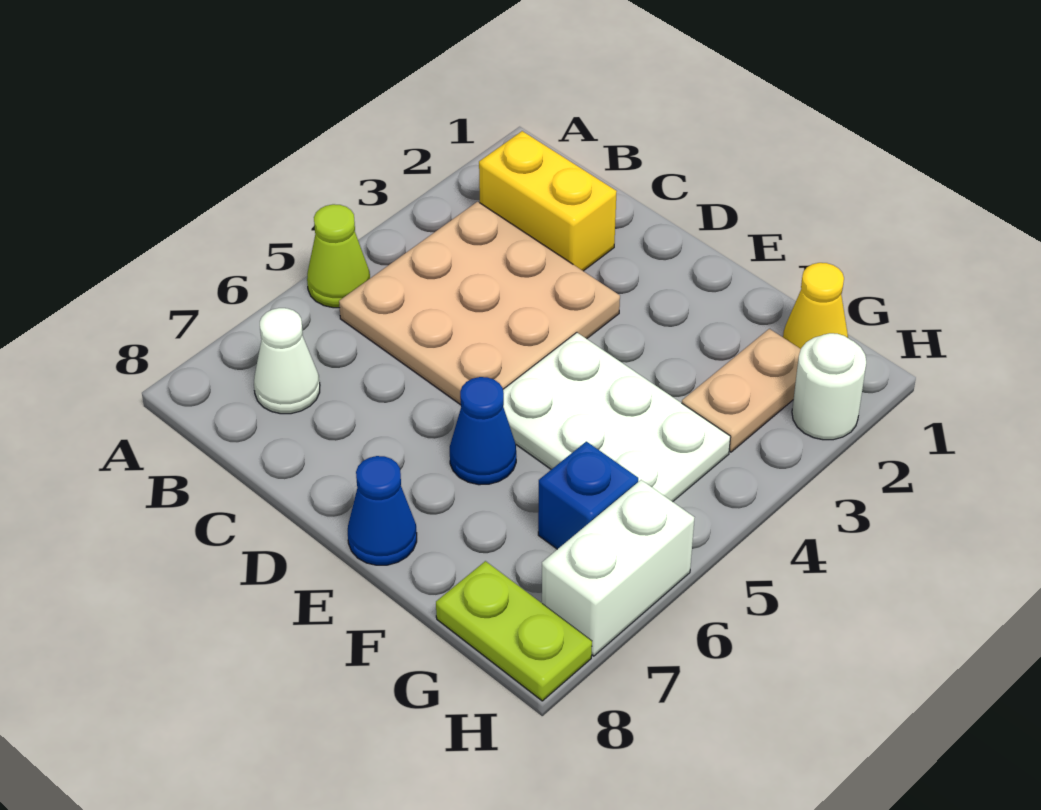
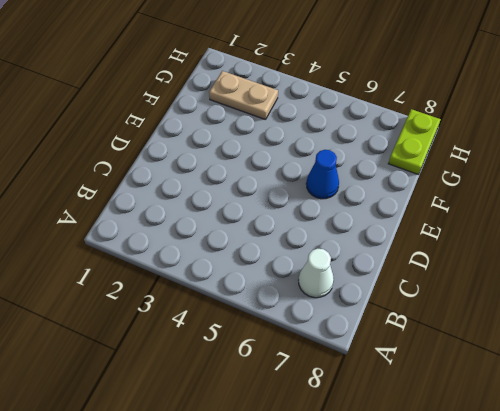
none -> lime 1x1 cone [307,204,370,308]
none -> yellow 1x2 brick [479,131,617,271]
none -> tan 3x3 plate [339,202,620,405]

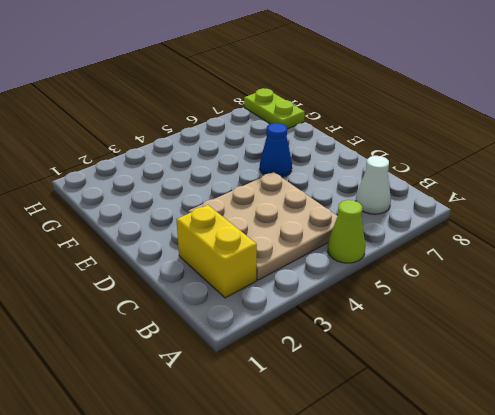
none -> white 2x3 plate [503,333,731,502]
none -> blue 1x1 cone [348,456,417,565]
none -> yellow 1x1 cone [783,263,848,349]

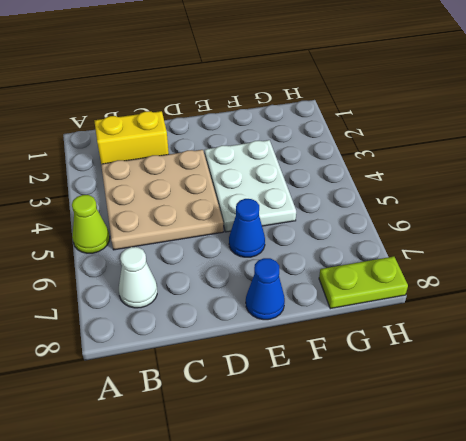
white 2x3 plate [205,140,296,232] -> white 2x3 plate turned to [503,333,731,502]
none -> yellow 1x1 cone [783,263,848,349]
none -> tan 1x2 plate [682,329,801,452]
none -> blue 1x1 brick [538,442,638,549]

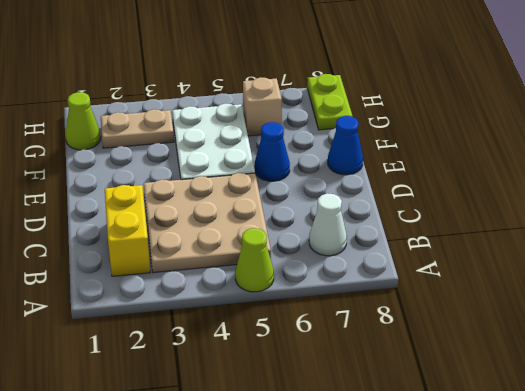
lime 1x1 cone [65,92,101,150] -> yellow 1x1 cone [783,263,848,349]
tan 1x1 brick [243,77,282,136] -> blue 1x1 brick [538,442,638,549]
none -> white 1x1 round brick [792,333,866,440]
none -> white 1x2 brick [542,480,694,656]

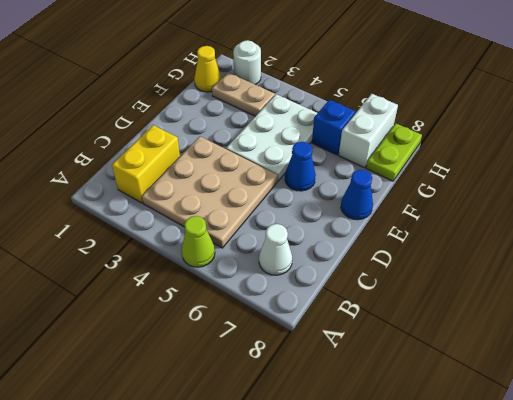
white 1x2 brick [339,94,398,168] -> white 1x2 brick turned to [542,480,694,656]

